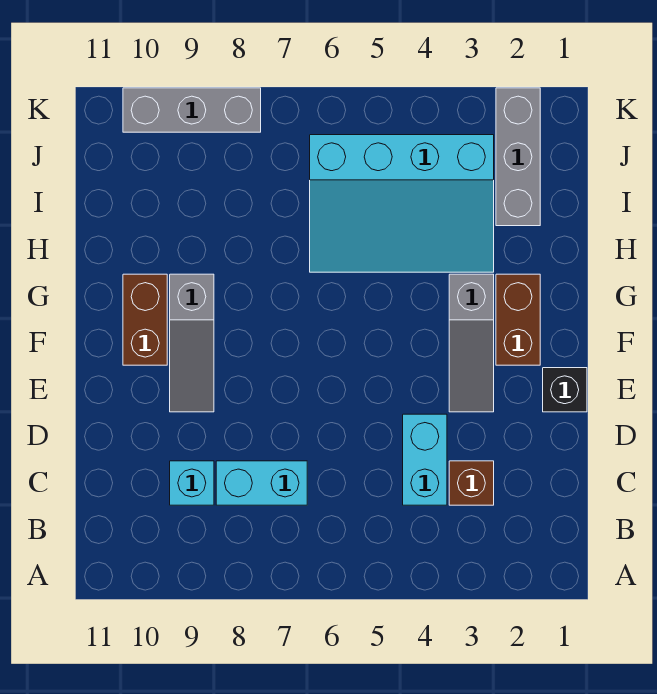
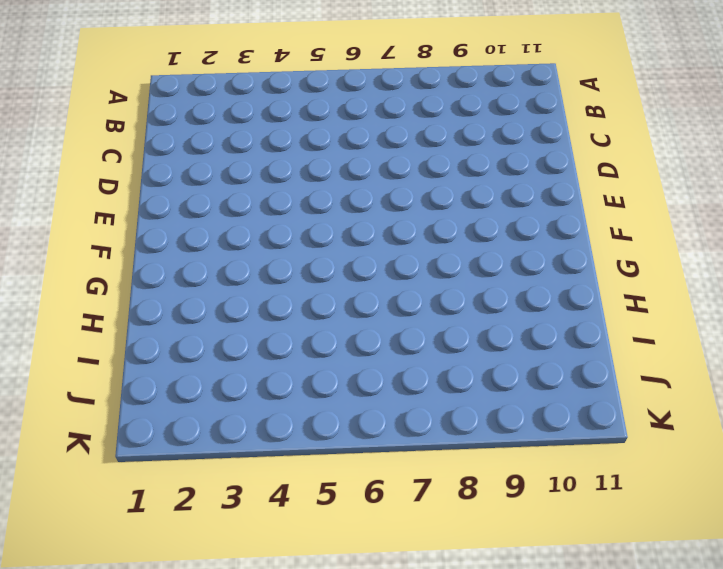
none -> brown 1x1 brick [449,461,494,505]
none -> cyan 1x2 brick [403,414,447,505]
none -> cyan 1x2 brick [216,461,307,505]

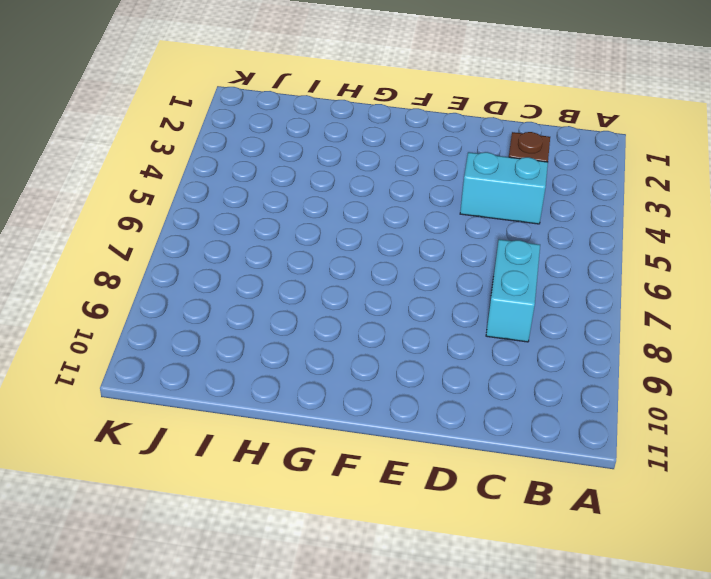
none -> cyan 1x1 brick [170,461,214,505]
none -> black 1x1 brick [543,368,587,412]
none -> grey 1x3 slope [449,274,494,412]

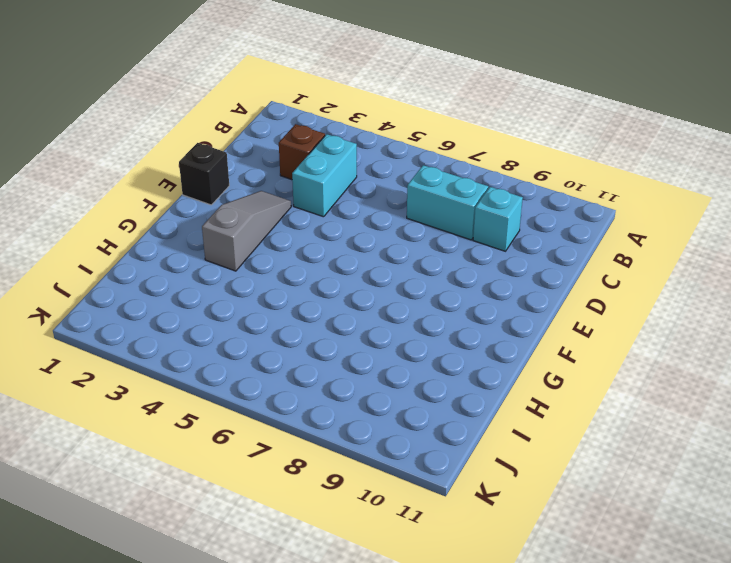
none -> grey 1x3 slope [170,274,214,412]
none -> brown 1x2 brick [496,274,540,365]
none -> brown 1x2 brick [123,274,167,365]

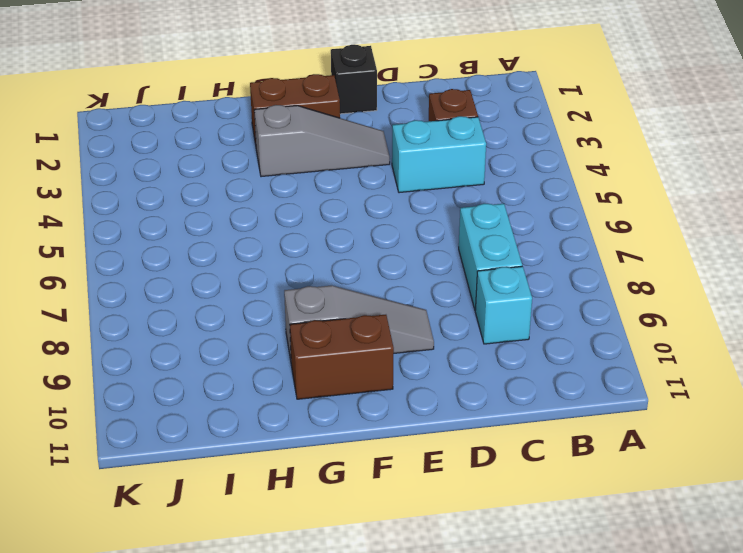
none -> cyan 3x4 slope [310,135,494,272]
none -> grey 1x3 brick [496,88,540,226]
none -> grey 1x3 brick [123,88,261,132]

